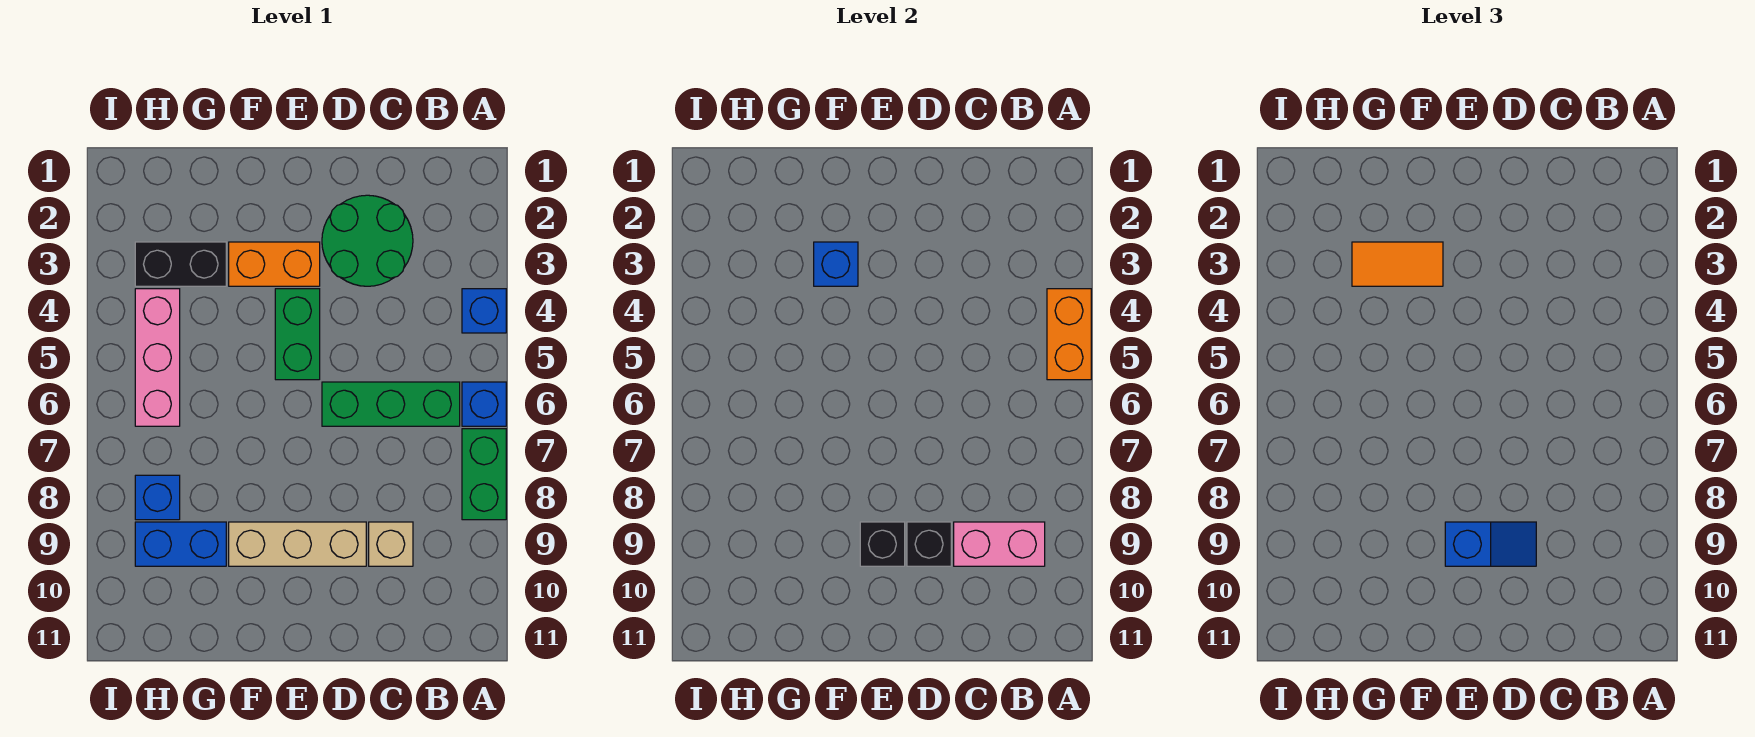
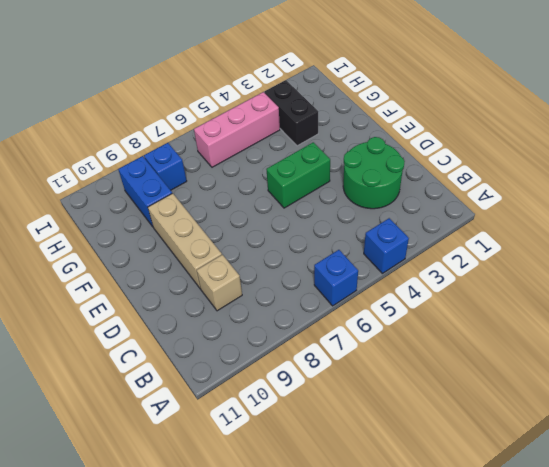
none -> green 1x2 brick [462,429,506,520]
none -> green 1x3 brick [322,382,460,426]
none -> orange 1x2 brick [229,242,320,286]

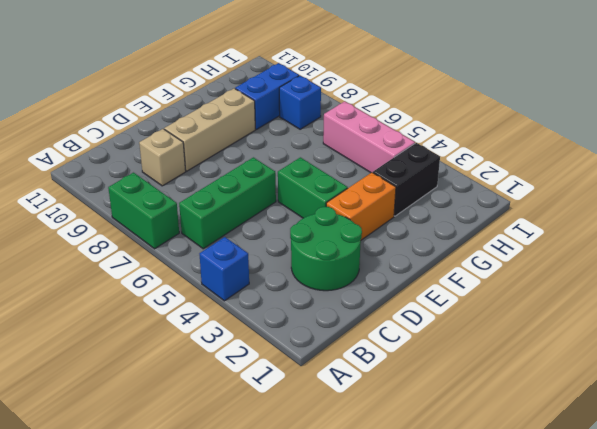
none -> blue 1x1 brick [462,382,506,426]
none -> orange 1x2 brick [1047,289,1091,380]
none -> pink 1x2 brick [954,522,1045,566]

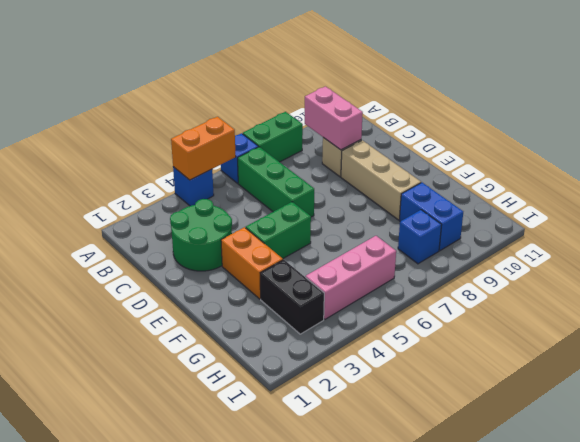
none -> black 1x1 brick [907,522,951,566]
none -> black 1x1 brick [860,522,905,566]
none -> blue 1x1 brick [814,242,858,286]

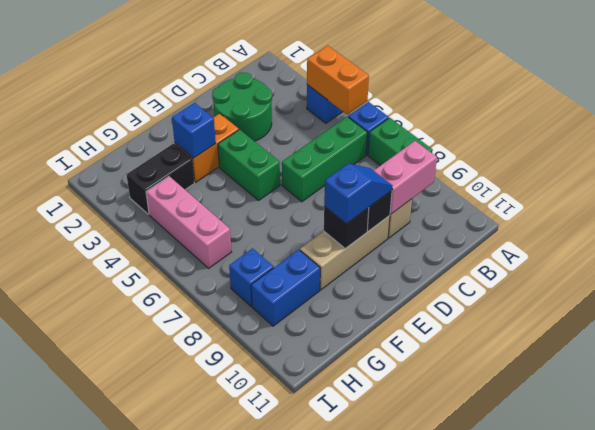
none -> orange 1x2 tile [1352,242,1443,286]

